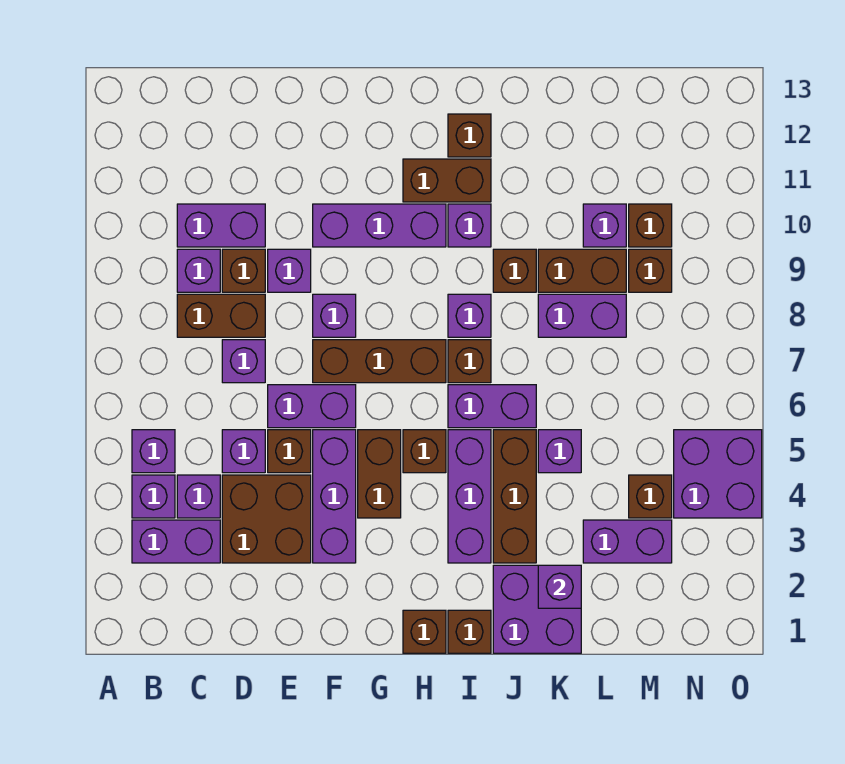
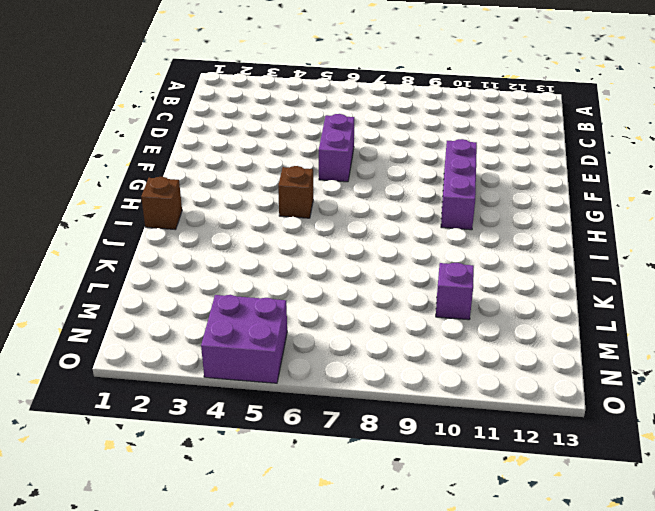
none -> purple 1x2 brick [132,520,220,563]
none -> purple 1x1 brick [132,475,175,518]
none -> purple 1x1 brick [132,430,175,473]
none -> purple 1x1 brick [177,475,220,518]

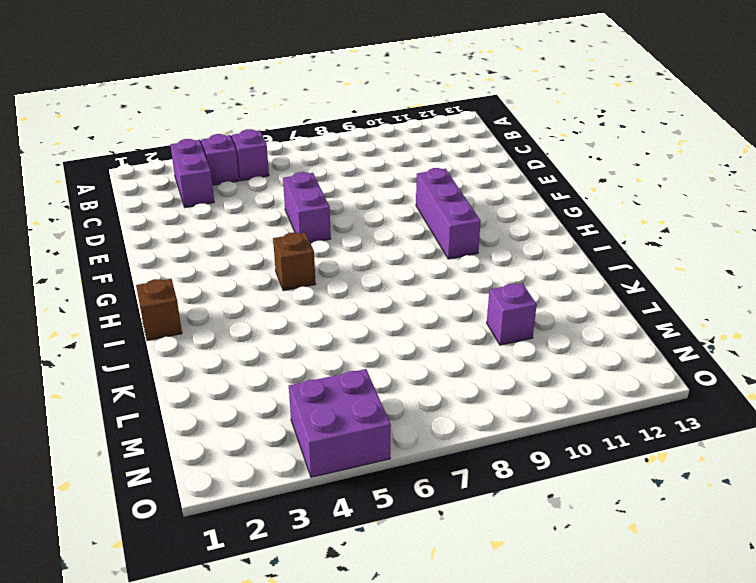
none -> purple 1x1 brick [177,475,220,518]
none -> brown 1x2 brick [177,294,265,337]
none -> purple 1x1 brick [177,249,220,292]
none -> purple 1x2 brick [177,204,265,247]

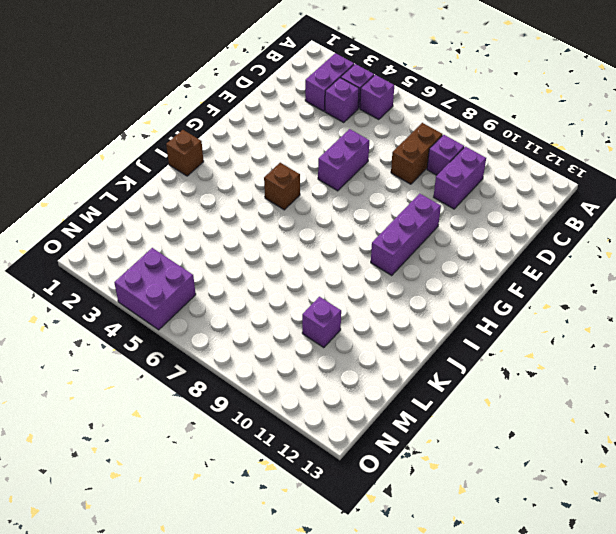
none -> brown 2x2 brick [222,475,311,563]
none -> purple 1x1 brick [222,430,265,473]
none -> purple 1x1 brick [222,340,265,383]
none -> brown 1x1 brick [222,249,265,292]

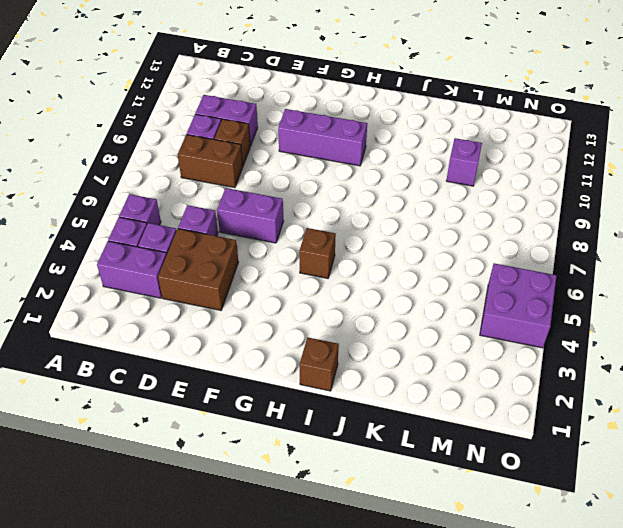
none -> purple 1x1 brick [222,340,265,383]
none -> brown 1x1 brick [268,430,311,473]
none -> purple 1x1 brick [268,249,311,292]
none -> purple 1x3 brick [313,430,356,563]

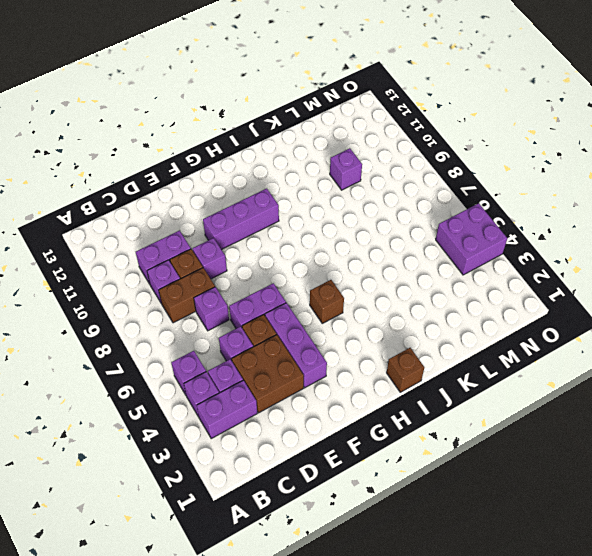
none -> brown 1x3 brick [313,340,446,383]
none -> purple 1x1 brick [313,294,356,337]
none -> brown 1x2 brick [358,430,401,518]
none -> brown 1x1 brick [403,610,446,653]

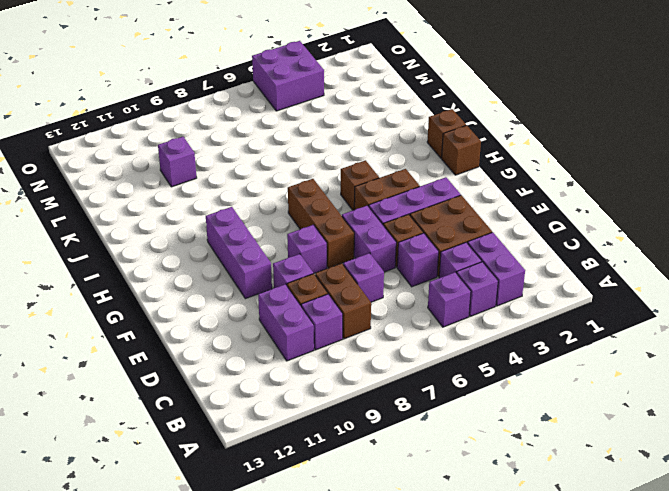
none -> brown 1x2 brick [403,159,491,202]
none -> purple 1x3 brick [448,430,491,563]
none -> purple 1x2 brick [448,385,536,428]
none -> brown 1x1 brick [448,340,491,383]

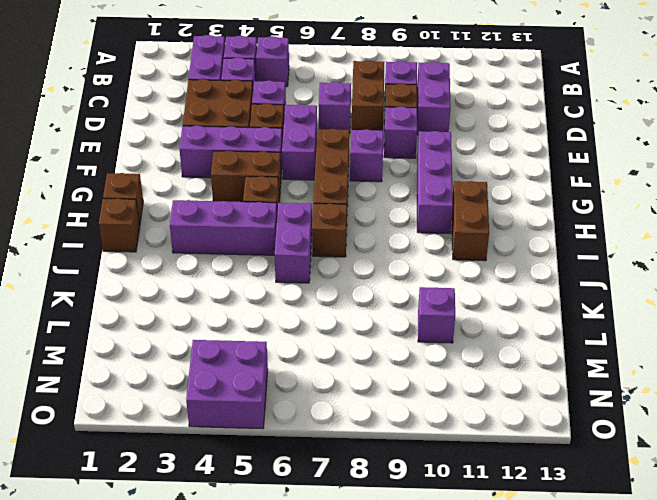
none -> purple 1x1 brick [448,294,491,337]
none -> purple 1x1 brick [448,204,491,247]
none -> brown 1x1 brick [448,114,491,157]
none -> purple 2x2 brick [493,565,581,653]

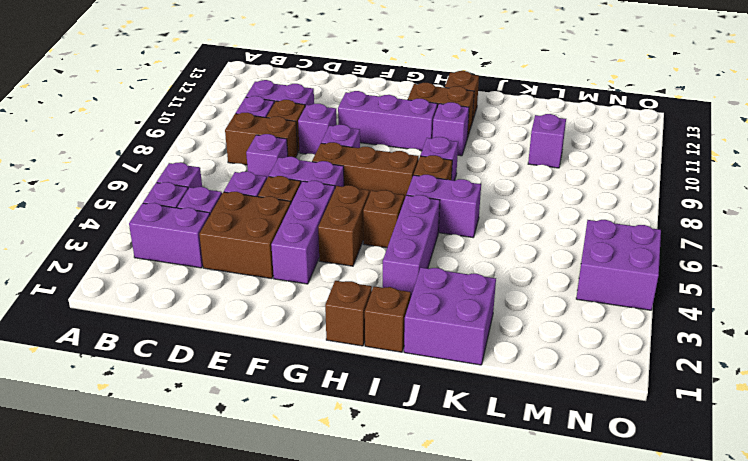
none -> brown 1x3 brick [493,430,536,563]
none -> brown 1x1 brick [493,249,536,292]
none -> purple 1x1 brick [538,430,581,473]
none -> purple 1x2 brick [538,294,626,337]

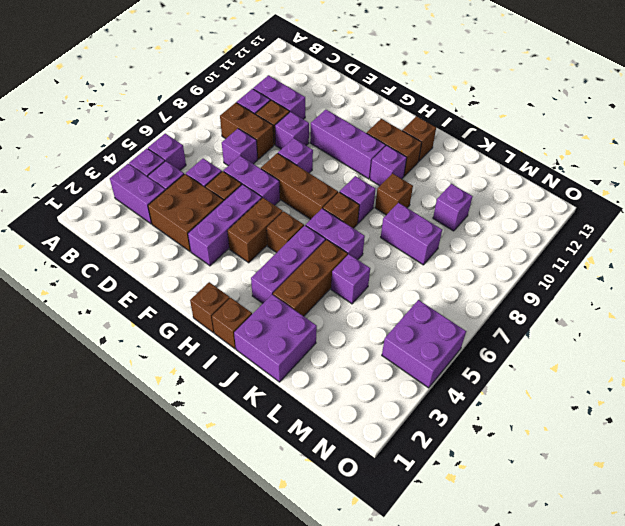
none -> brown 1x2 brick [538,249,626,292]
none -> purple 1x2 brick [583,520,672,563]
none -> brown 1x1 brick [629,475,672,518]
none -> brown 1x1 brick [629,249,672,292]

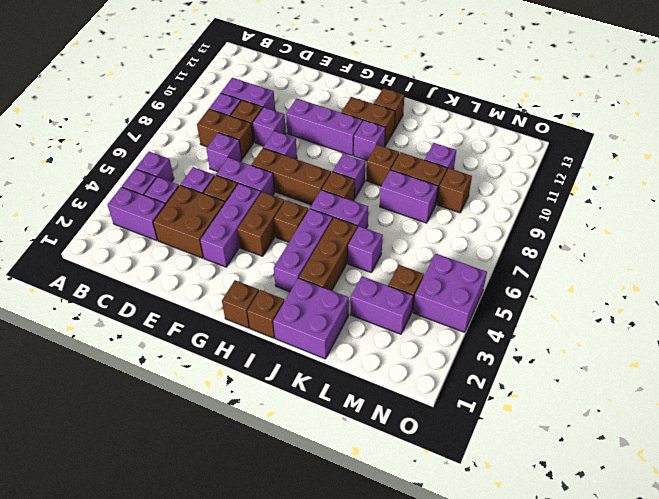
none -> brown 1x1 brick [629,204,672,247]
none -> purple 1x1 brick [538,565,581,608]

